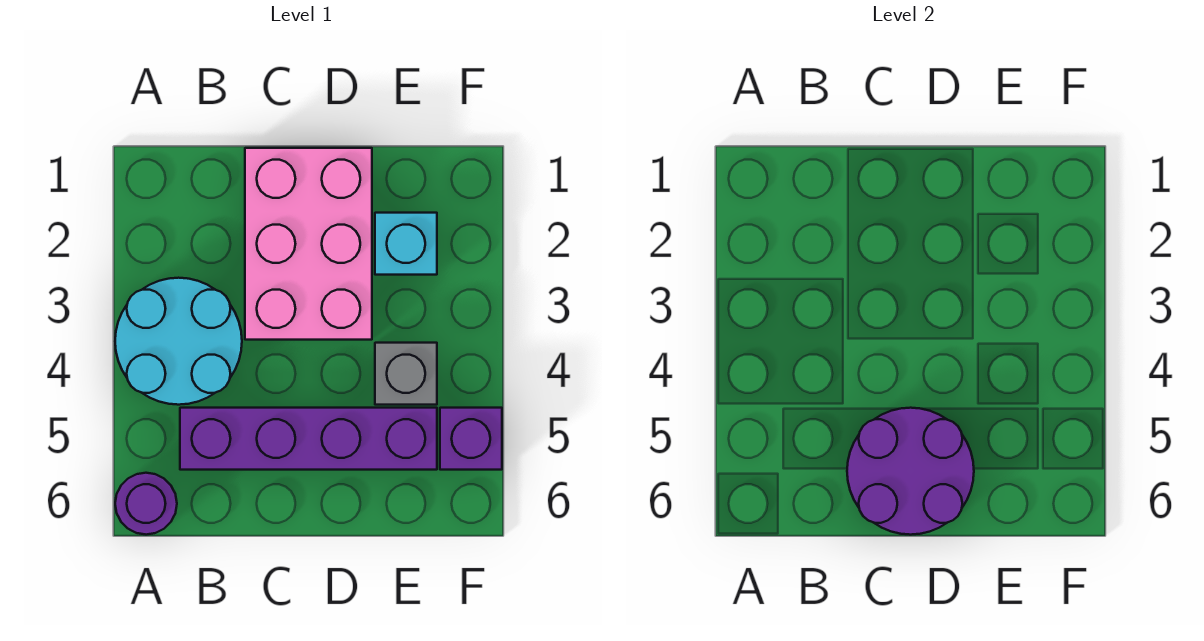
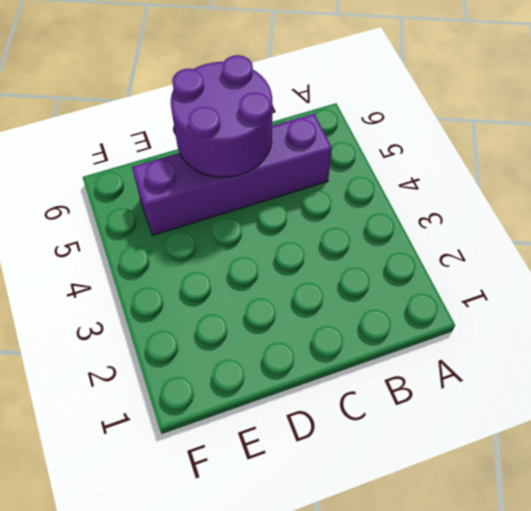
none -> cyan 2x2 round brick [115,278,242,405]
none -> purple 1x1 round brick [115,473,177,535]

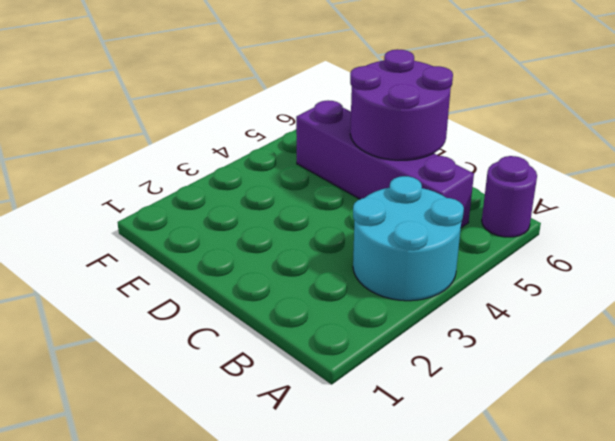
none -> pink 2x3 brick [245,148,372,340]
none -> cyan 1x1 brick [375,213,437,275]

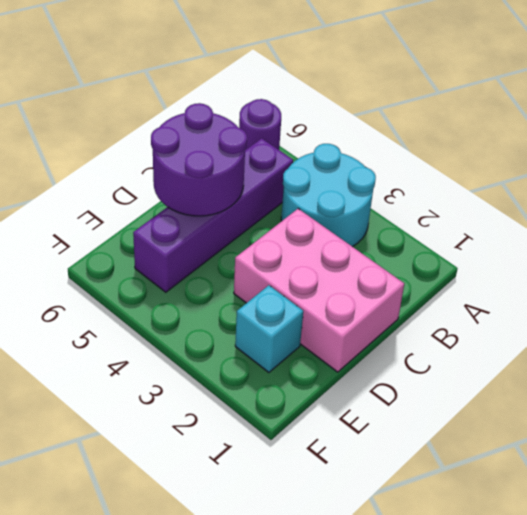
none -> grey 1x1 brick [375,343,437,405]
none -> purple 1x1 brick [440,408,502,470]

